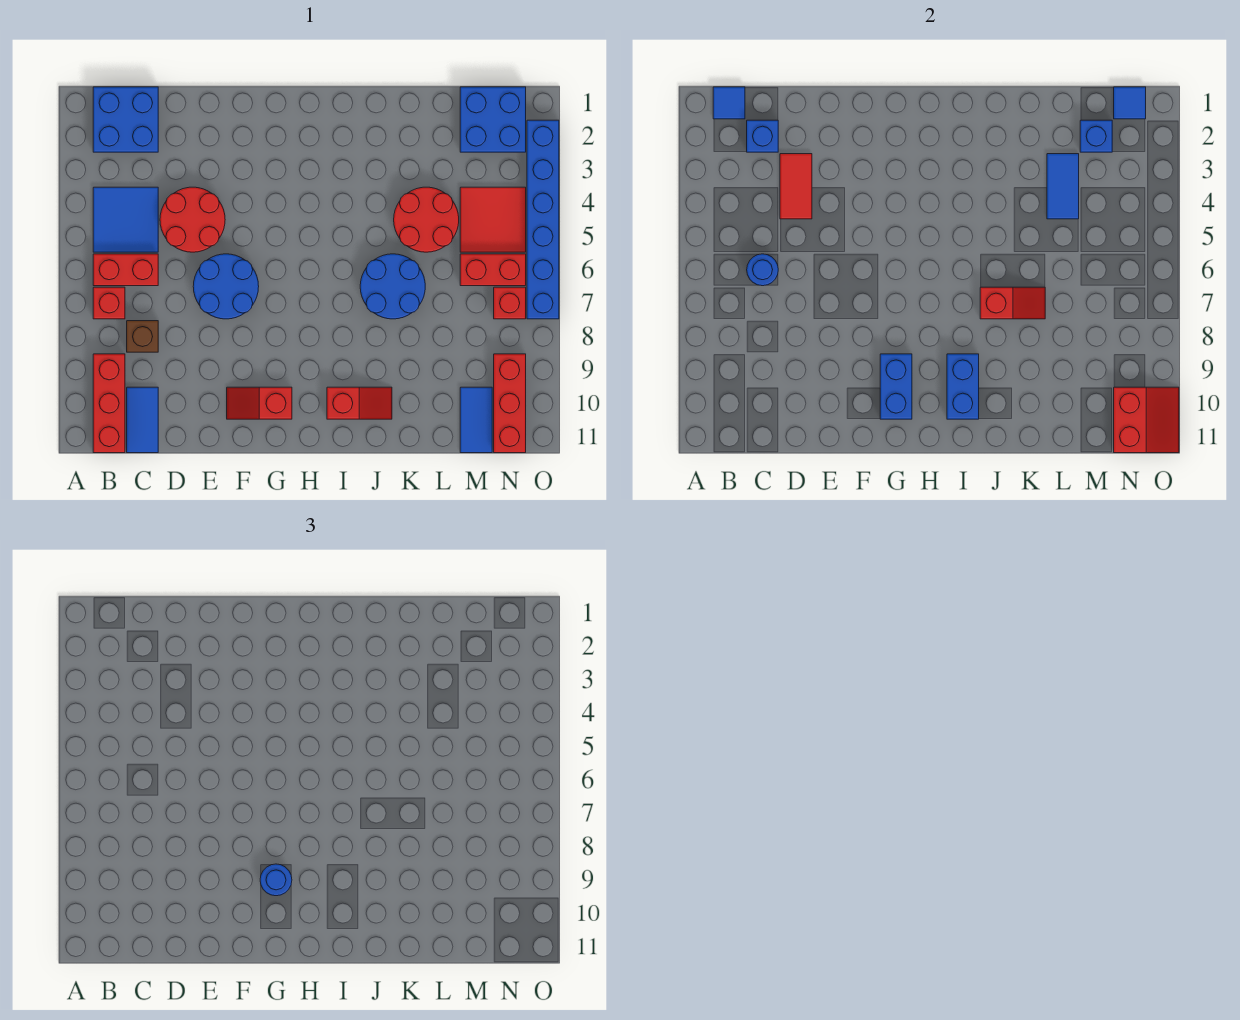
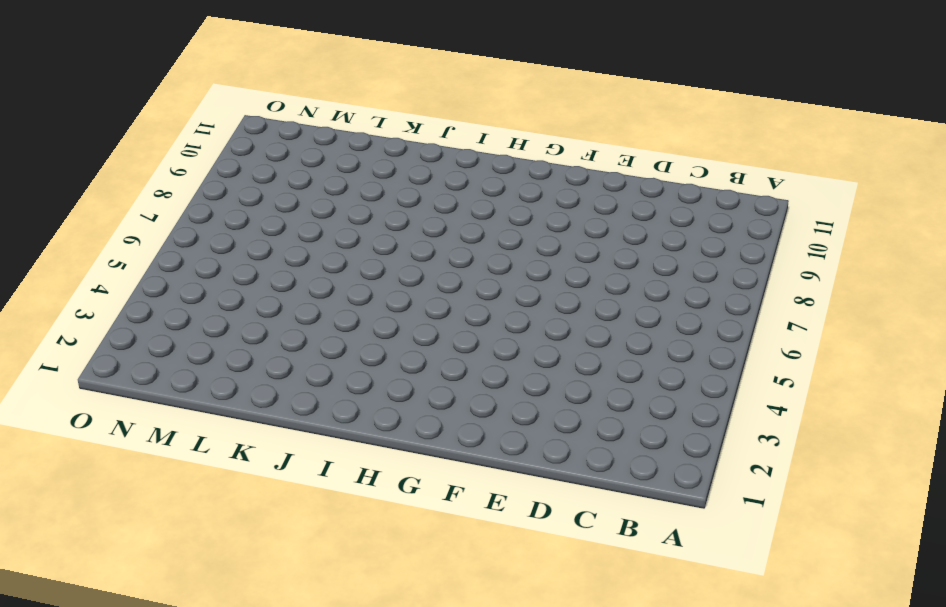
none -> blue 2x2 brick [93,87,158,152]
none -> blue 2x2 tile [93,187,158,252]
none -> red 1x2 brick [93,254,158,286]
none -> red 1x1 brick [93,287,125,319]

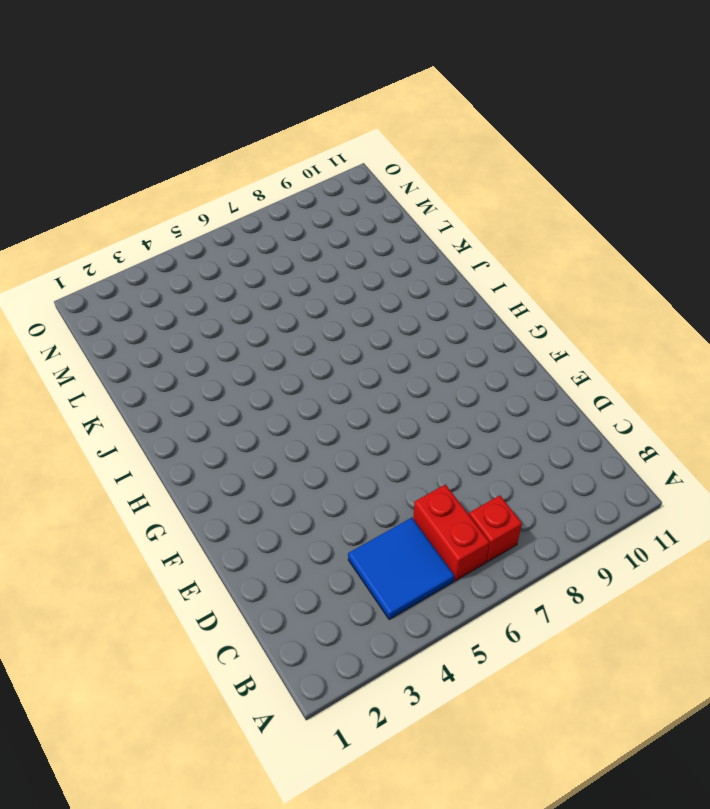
none -> blue 2x2 brick [93,87,158,152]
none -> red 1x3 brick [93,354,125,453]
none -> brown 1x1 brick [127,321,158,352]
none -> blue 1x2 tile [127,387,158,453]

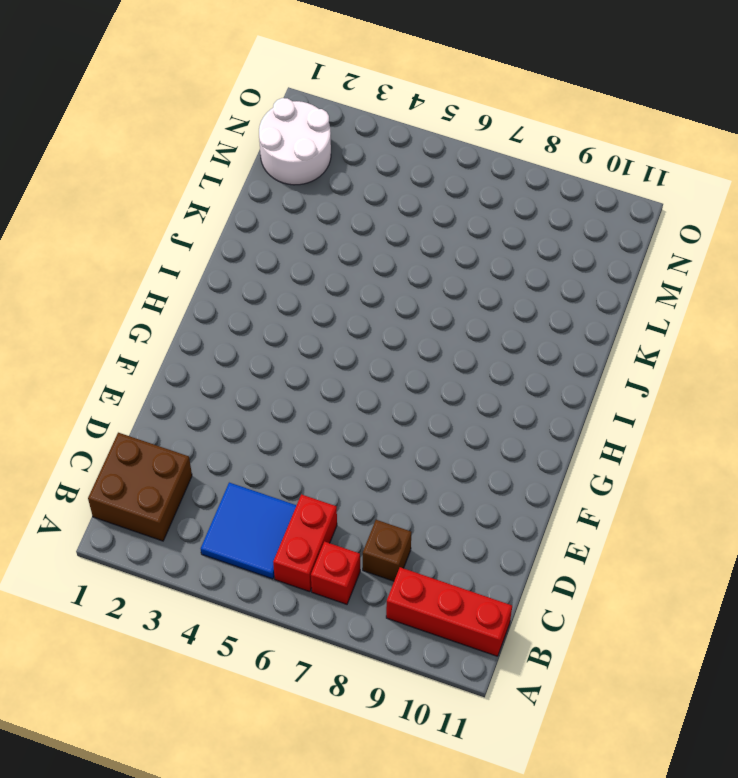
brown 2x2 brick [88,433,192,541] -> blue 2x2 brick [93,87,158,152]
white 2x2 round brick [259,98,331,185] -> blue 2x2 brick [460,87,526,152]
none -> blue 1x2 tile [127,387,158,453]
none -> red 2x2 round brick [160,187,225,252]
none -> blue 2x2 round brick [193,254,259,319]
none -> red 1x2 slope [227,387,292,419]

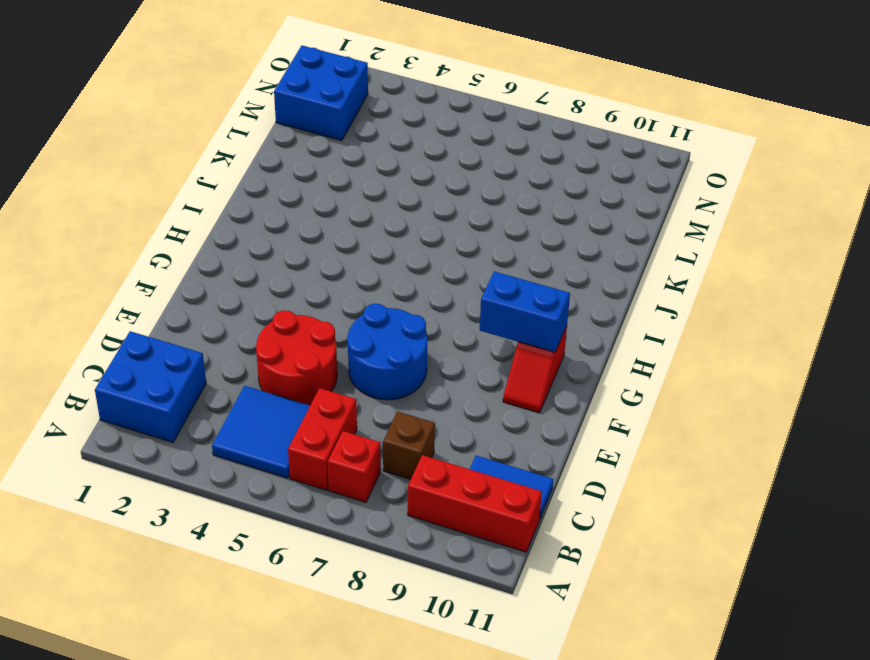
none -> red 1x2 slope [327,387,392,419]
none -> blue 2x2 round brick [360,254,425,319]
none -> red 2x2 round brick [394,187,459,252]
none -> red 2x2 tile [460,187,526,252]

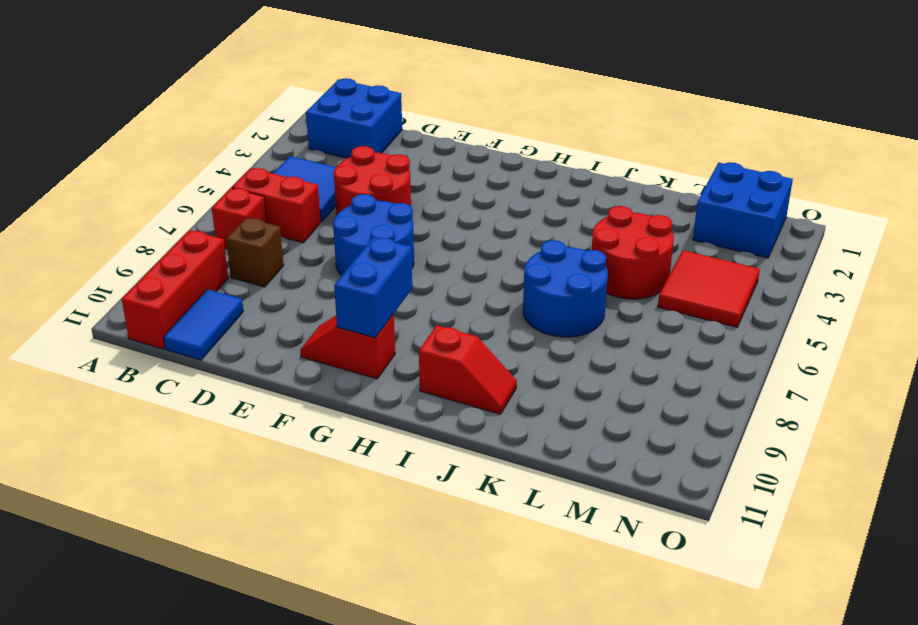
none -> red 1x2 brick [460,254,526,286]
none -> blue 1x2 tile [460,387,492,453]
none -> red 1x1 brick [494,287,526,319]
none -> red 1x3 brick [494,354,526,453]

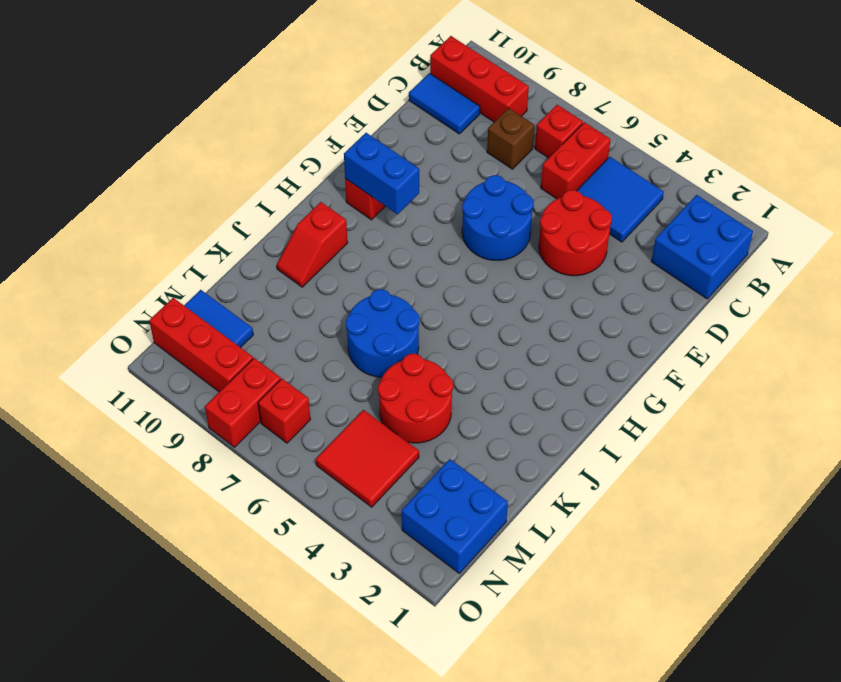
red 1x2 brick [205,358,281,447] -> red 1x2 brick moved to [460,254,526,286]
none -> blue 1x6 brick [527,120,559,319]
none -> blue 1x1 tile [713,87,745,119]
none -> blue 1x1 brick [747,120,778,152]
none -> blue 1x1 round brick [747,254,778,286]

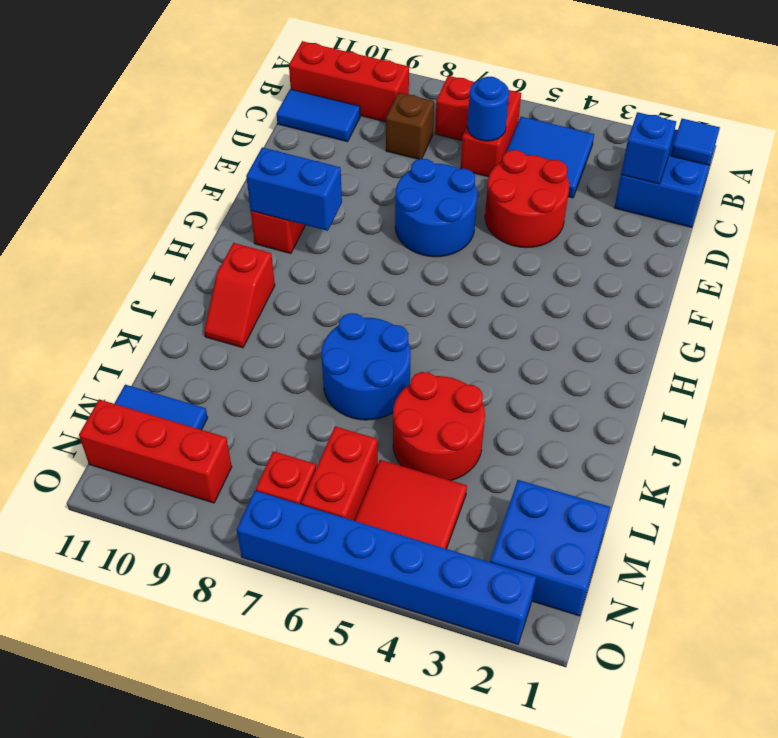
none -> red 1x2 tile [780,154,812,219]
none -> blue 1x2 brick [947,354,979,419]
none -> red 1x2 slope [980,287,1045,319]
none -> blue 1x2 tile [1047,154,1079,219]

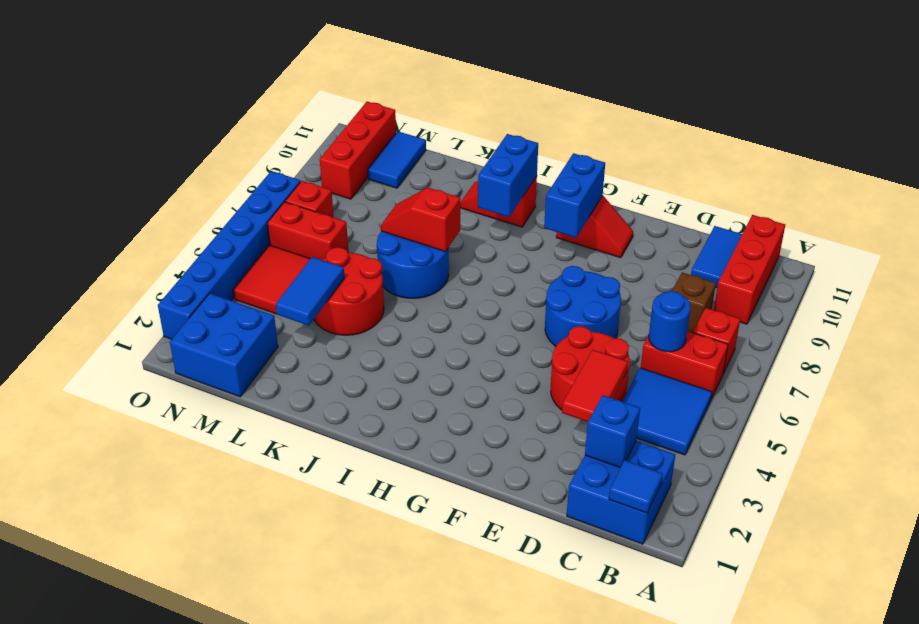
none -> blue 1x1 brick [1080,120,1112,152]
none -> blue 1x1 tile [1114,87,1146,119]
none -> red 2x2 slope [1114,387,1179,453]
none -> blue 1x1 round brick [260,864,292,896]

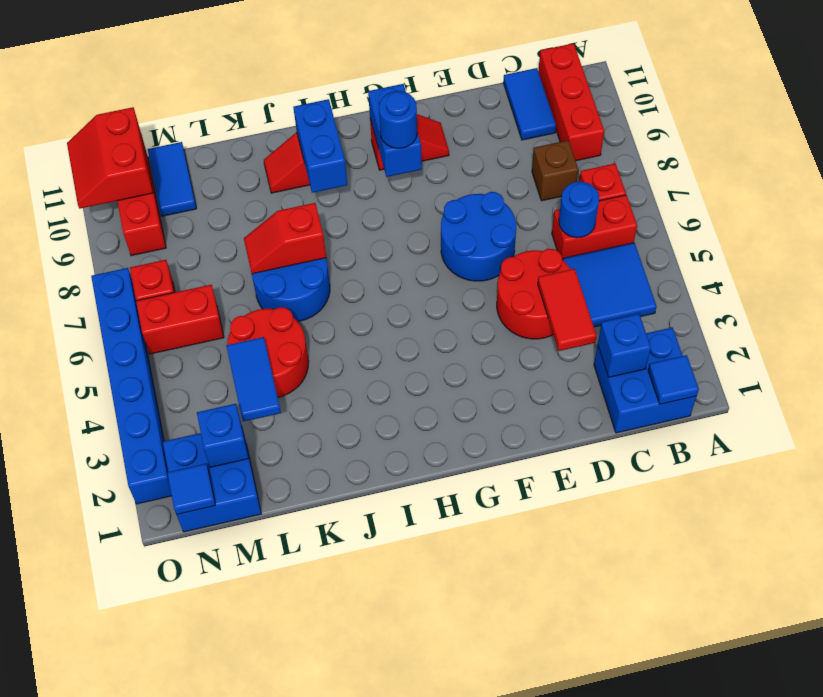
none -> red 2x2 tile [460,187,526,252]

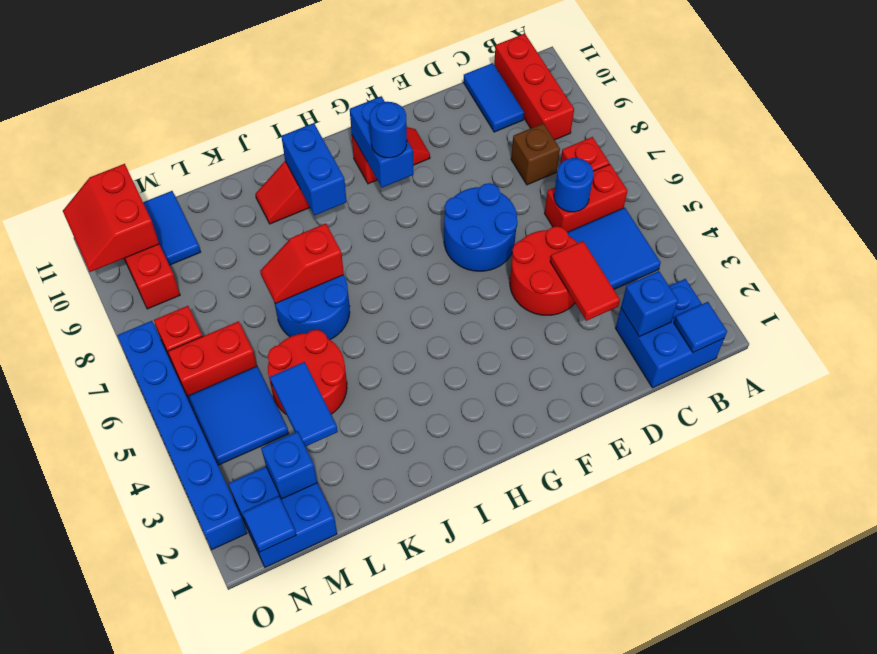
blue 2x2 tile [187,366,289,465] -> red 2x2 tile [460,187,526,252]

